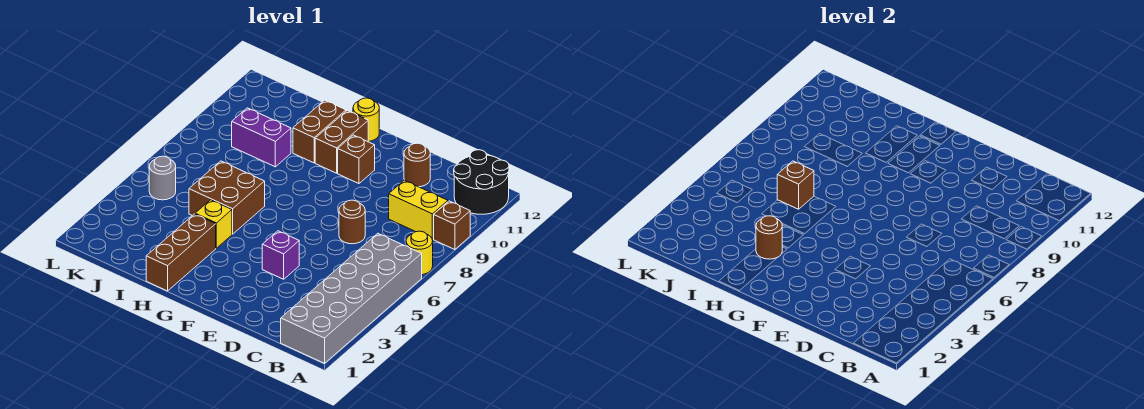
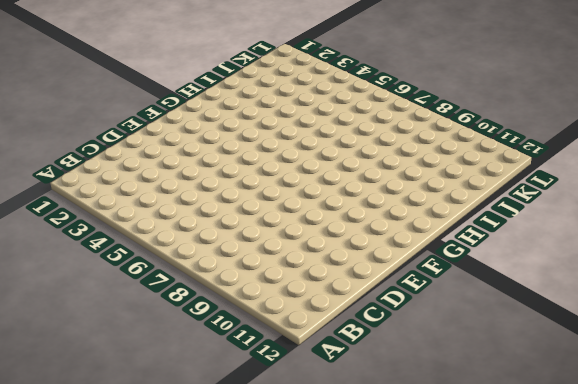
none -> grey 2x6 brick [281,233,422,363]
none -> yellow 1x1 round brick [406,231,433,275]
none -> brown 1x1 brick [434,201,470,250]

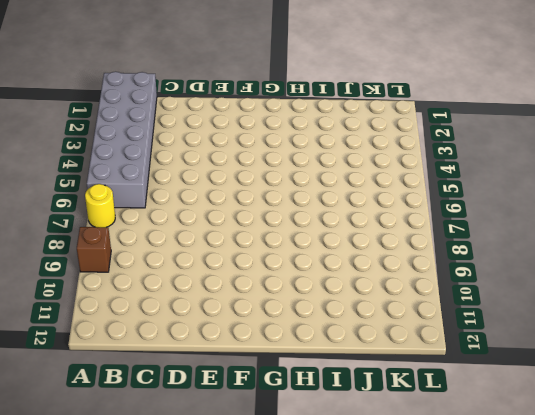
none -> black 2x2 round brick [454,150,509,214]
none -> yellow 1x2 brick [389,180,448,239]
none -> brown 1x1 round brick [339,200,365,244]

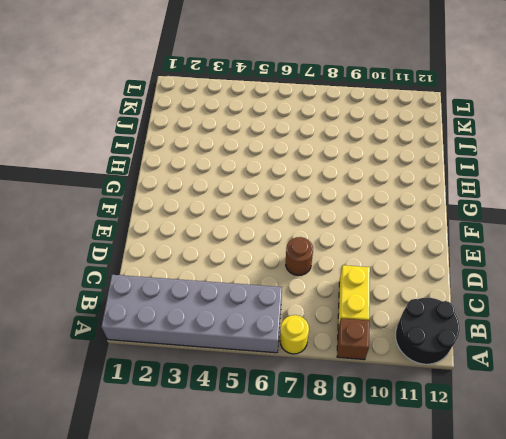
none -> brown 1x1 round brick [404,143,430,187]
none -> purple 1x1 brick [262,231,299,279]
none -> brown 1x1 brick [338,135,375,184]

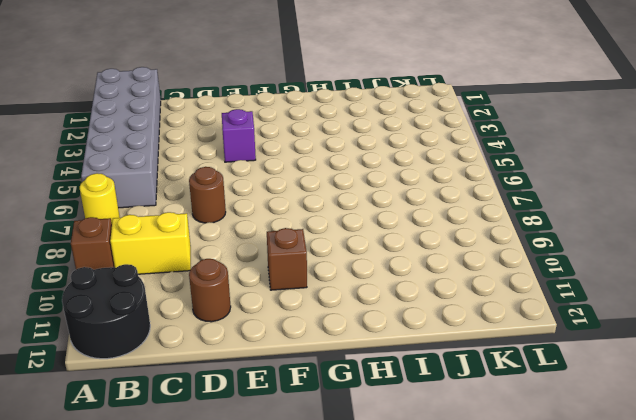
none -> brown 1x2 brick [315,111,368,173]
none -> yellow 1x1 round brick [353,98,379,141]
none -> brown 1x3 brick [146,214,216,291]

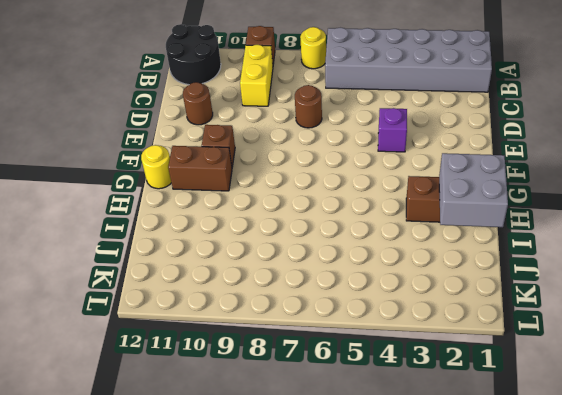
grey 2x2 brick [439,153,508,227] -> none
none -> yellow 1x1 brick [195,200,232,248]
none -> brown 2x2 brick [189,161,265,234]
none -> brown 1x2 brick [293,100,346,163]

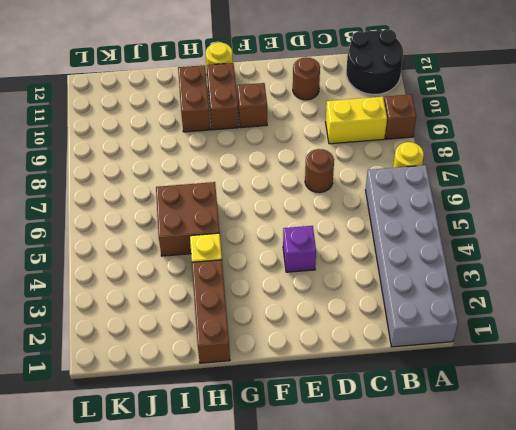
none -> purple 1x2 brick [232,108,291,167]
none -> grey 1x1 round brick [149,156,176,200]
none -> brown 1x1 round brick [756,216,782,259]

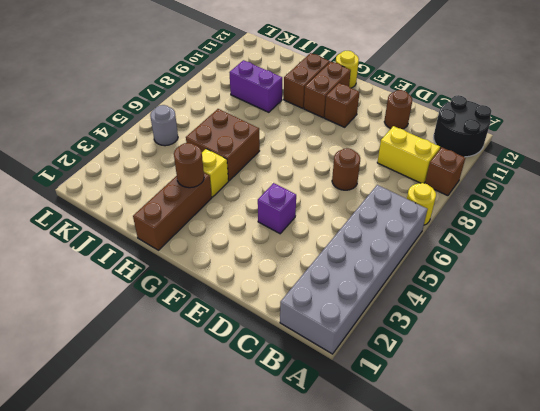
none -> brown 1x1 brick [777,161,814,209]

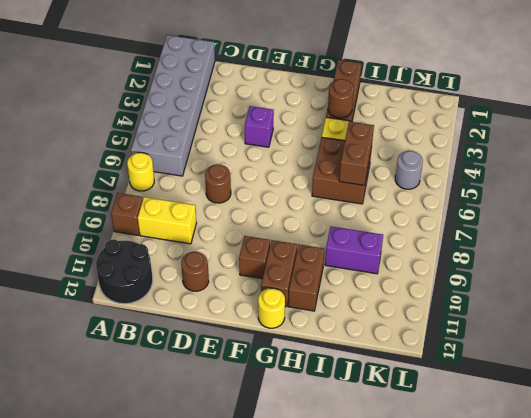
brown 1x2 brick [339,122,374,185] -> brown 1x1 brick [777,161,814,209]

